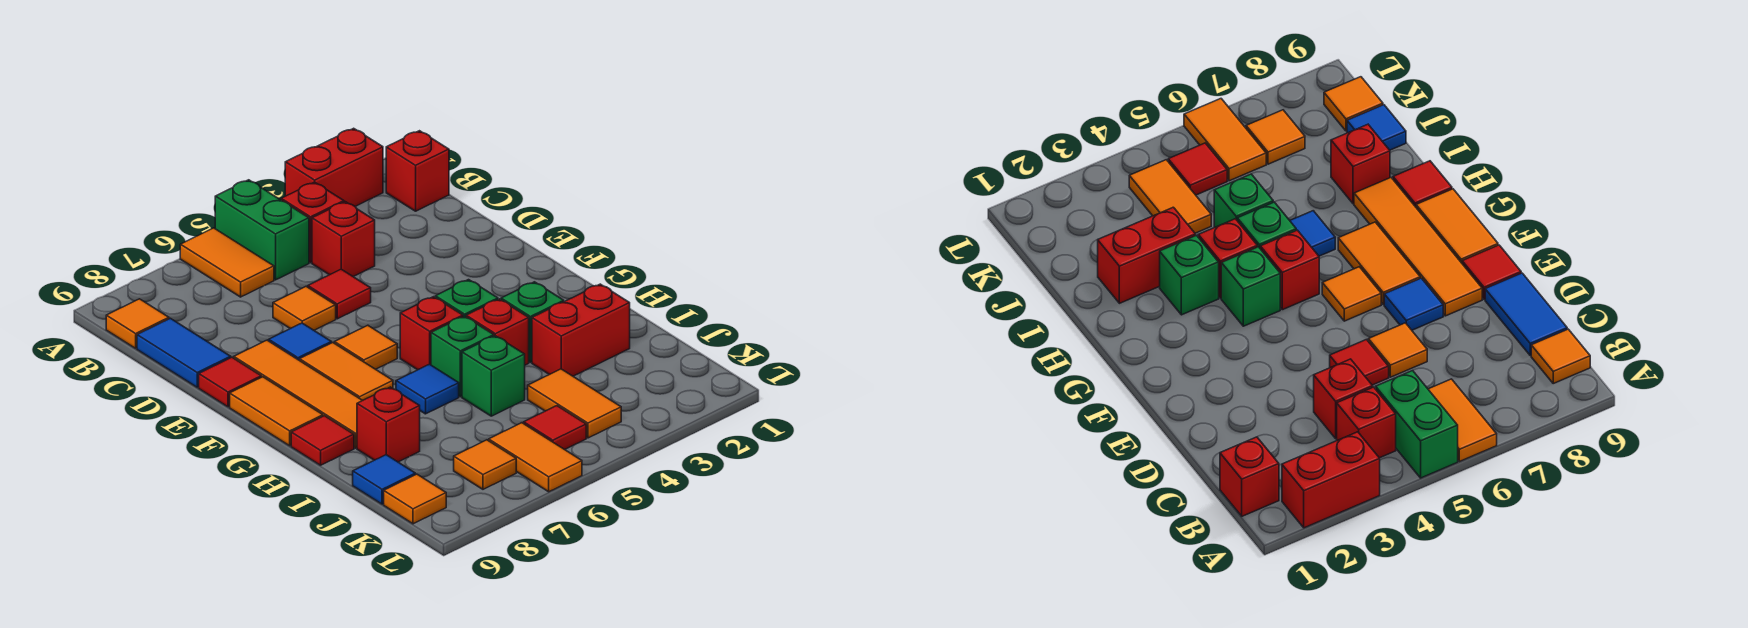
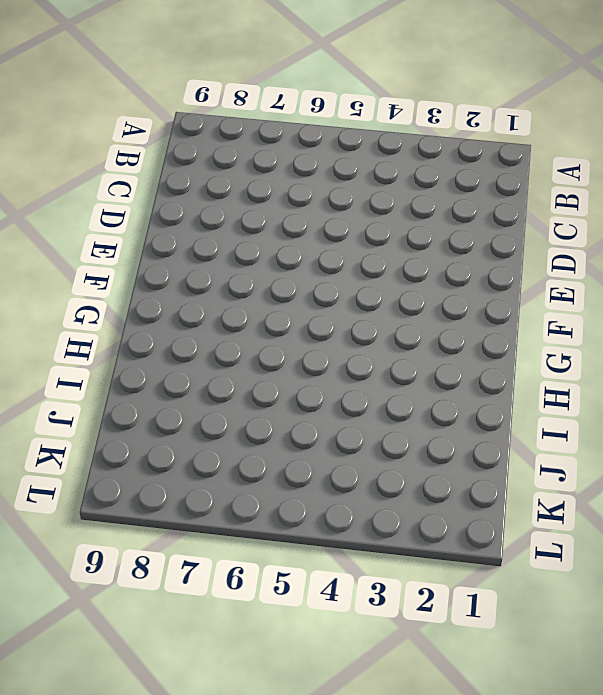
none -> red 1x2 brick [285,128,383,206]
none -> green 1x2 brick [215,180,309,280]
none -> orange 1x2 tile [180,228,274,297]
none -> red 1x1 brick [386,131,449,211]

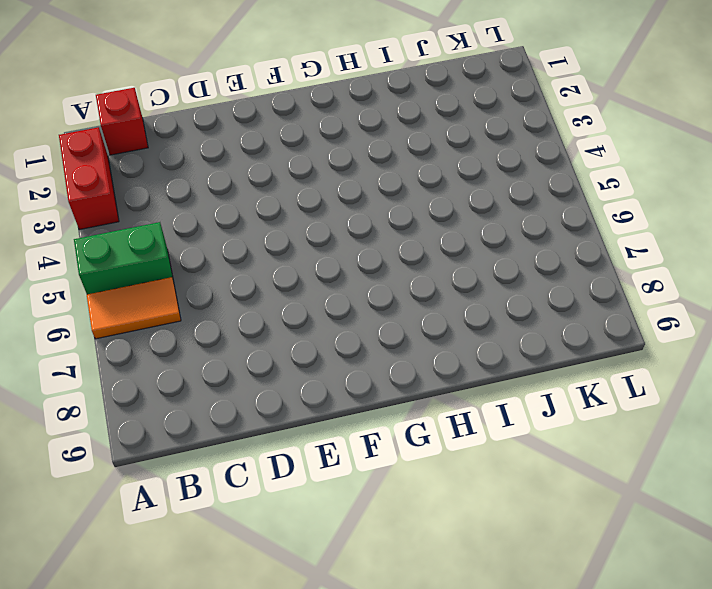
none -> red 1x1 brick [281,182,344,263]
none -> orange 1x1 tile [106,299,169,348]
none -> red 1x1 brick [312,202,375,276]
none -> blue 1x2 tile [137,318,231,387]

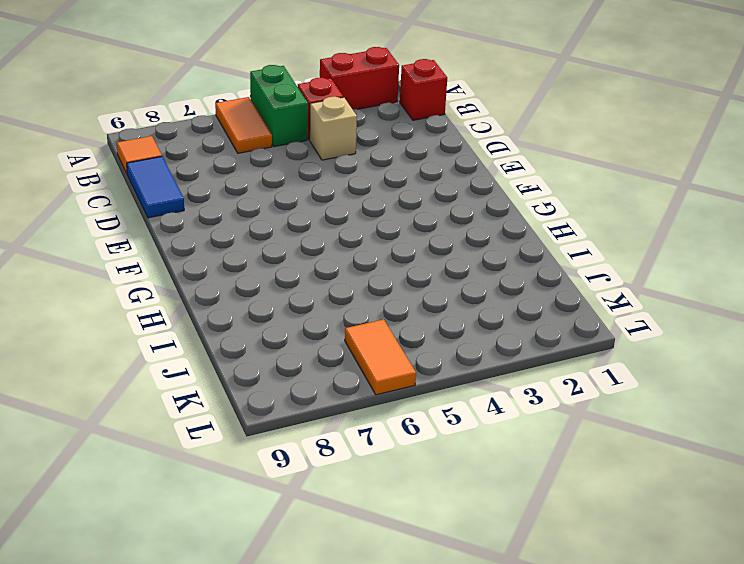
tan 1x1 brick [310,97,357,160] -> red 1x1 brick [312,202,375,276]
none -> red 1x1 tile [308,269,371,319]
none -> orange 1x1 tile [273,286,336,330]
none -> blue 1x1 tile [269,323,331,360]
none -> orange 1x4 tile [234,340,362,448]

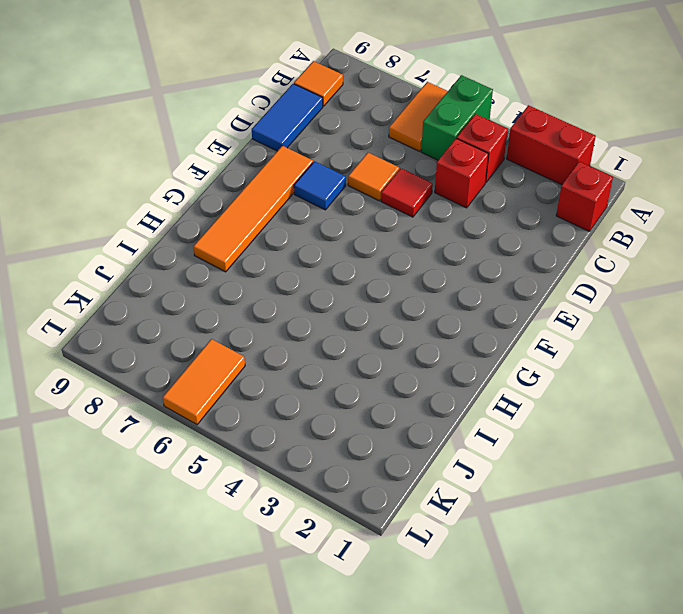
none -> red 1x1 tile [199,357,261,407]
none -> orange 1x1 tile [335,325,397,369]
none -> orange 1x2 tile [300,343,393,400]
none -> orange 1x2 tile [230,377,323,446]

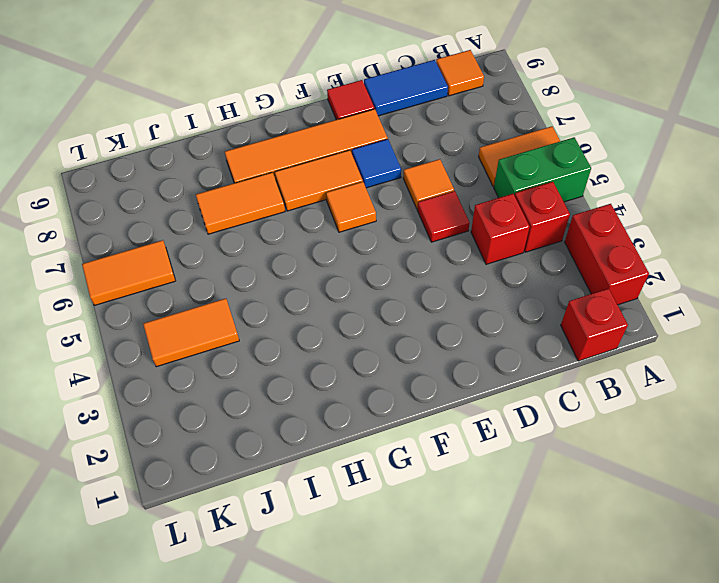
orange 1x2 tile [196,172,285,234] -> orange 1x2 tile moved to [230,377,323,446]
none -> green 1x1 brick [435,280,498,317]
none -> red 1x1 brick [400,297,463,370]
none -> green 1x1 brick [501,282,564,362]
none -> red 1x1 brick [466,299,529,365]

